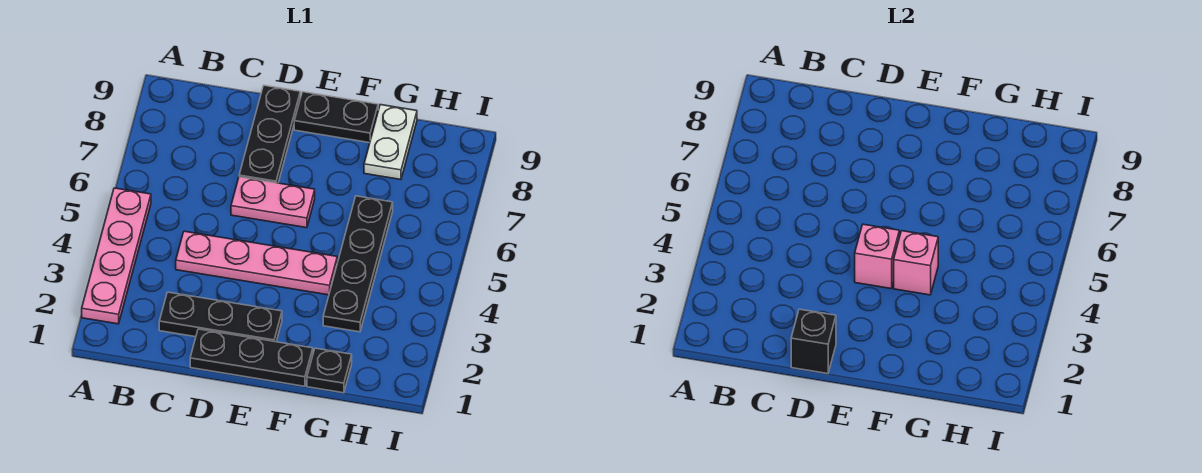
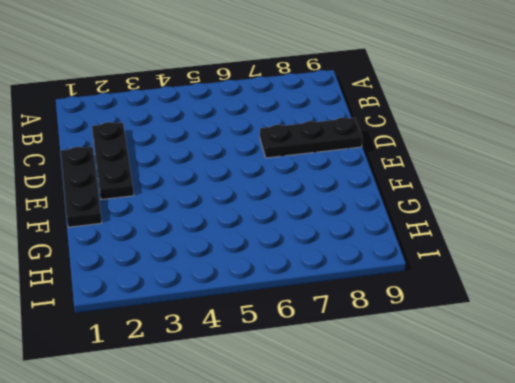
none -> pink 1x4 plate [82,188,151,324]
none -> pink 1x4 plate [176,231,337,295]
none -> pink 1x2 plate [231,177,315,228]

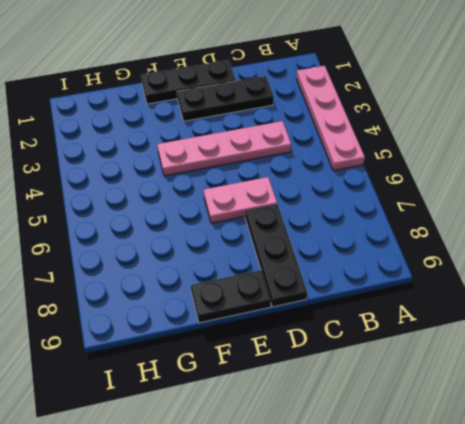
none -> black 1x1 plate [307,348,352,393]
none -> black 1x4 plate [323,196,393,332]
none -> white 1x2 plate [364,105,417,180]

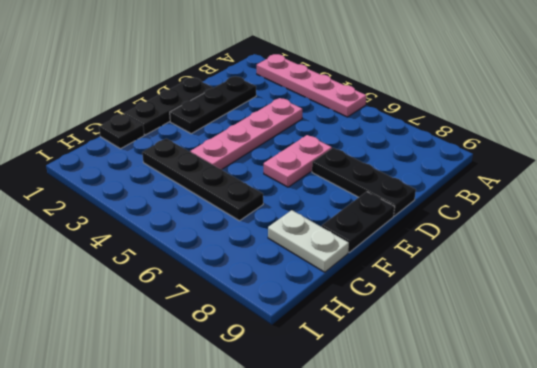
none -> black 1x1 brick [791,309,836,374]
none -> pink 1x1 brick [855,224,899,288]
none -> pink 1x1 brick [894,231,938,295]

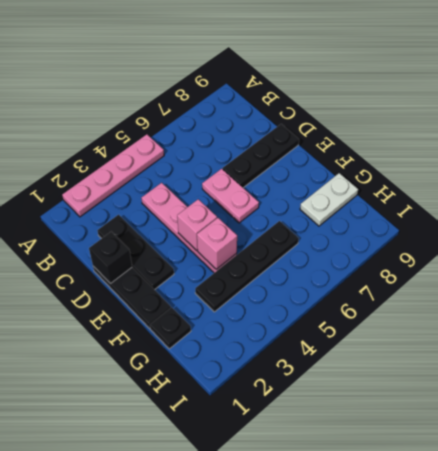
none -> black 1x2 plate [294,92,378,143]

